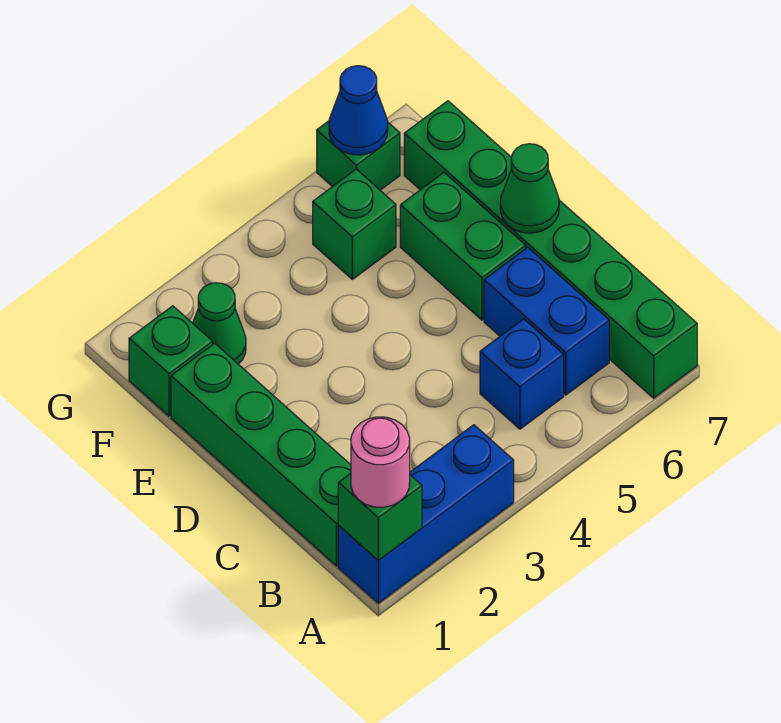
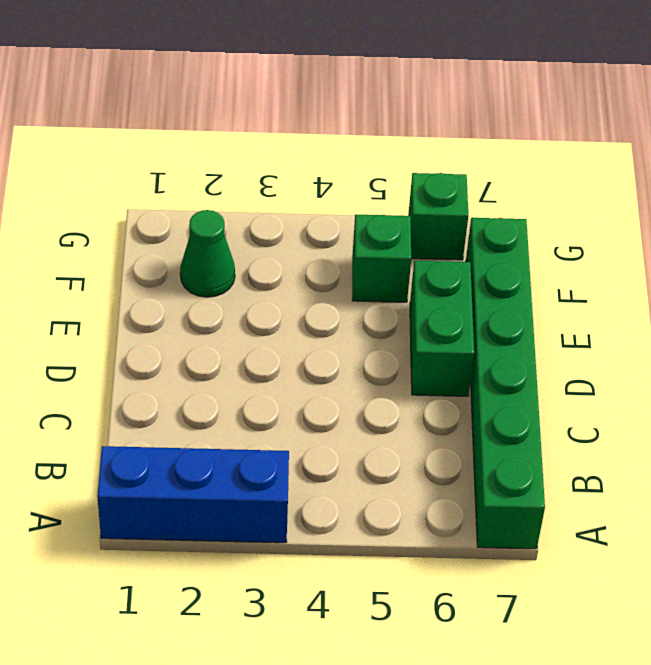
none -> green 1x4 brick [171,343,351,566]
none -> blue 1x1 brick [480,319,564,429]
none -> blue 1x2 brick [484,247,609,395]

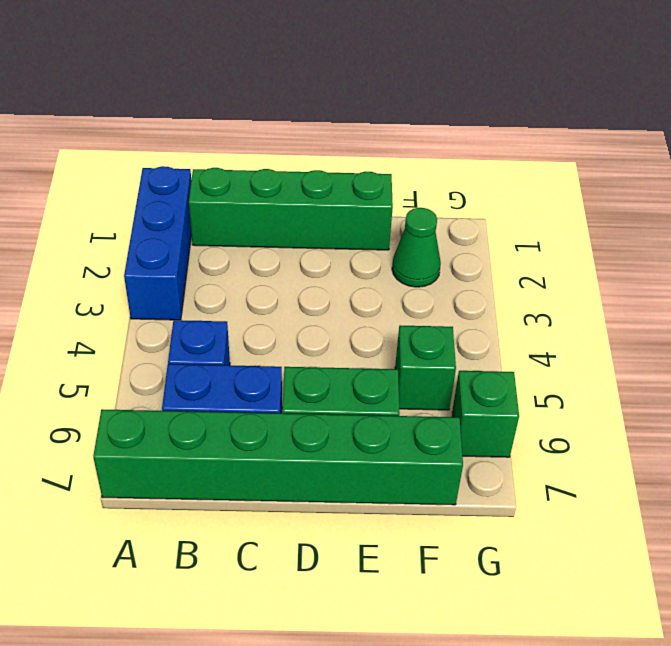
none -> green 1x1 brick [129,306,213,416]
none -> green 1x1 brick [338,473,422,560]
none -> green 1x1 cone [500,144,559,233]

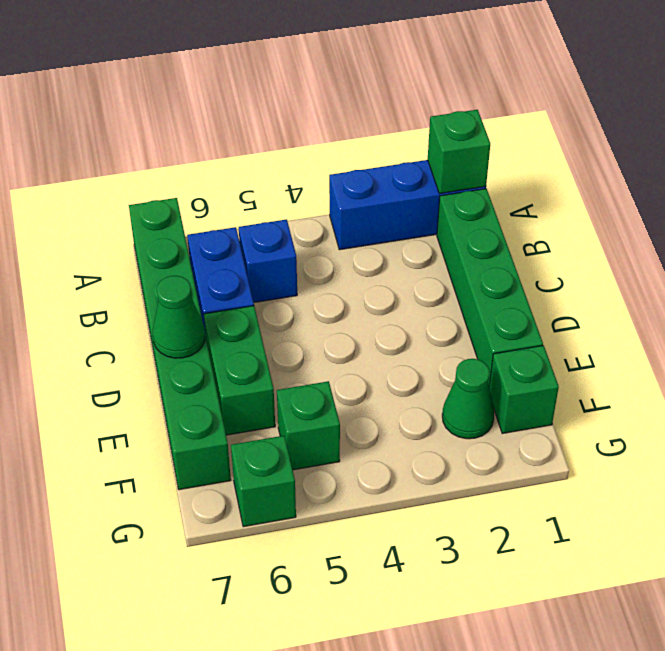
none -> blue 1x1 cone [329,66,388,155]
none -> pink 1x1 round brick [351,417,410,507]

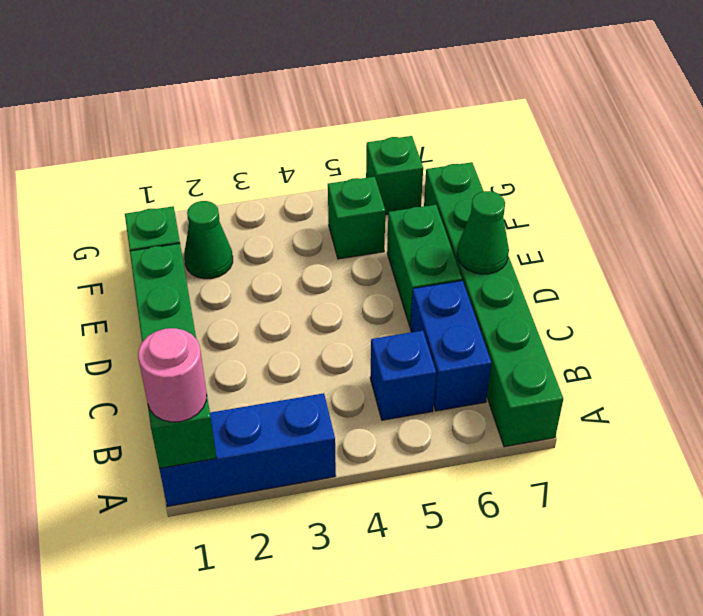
none -> blue 1x1 cone [329,66,388,155]

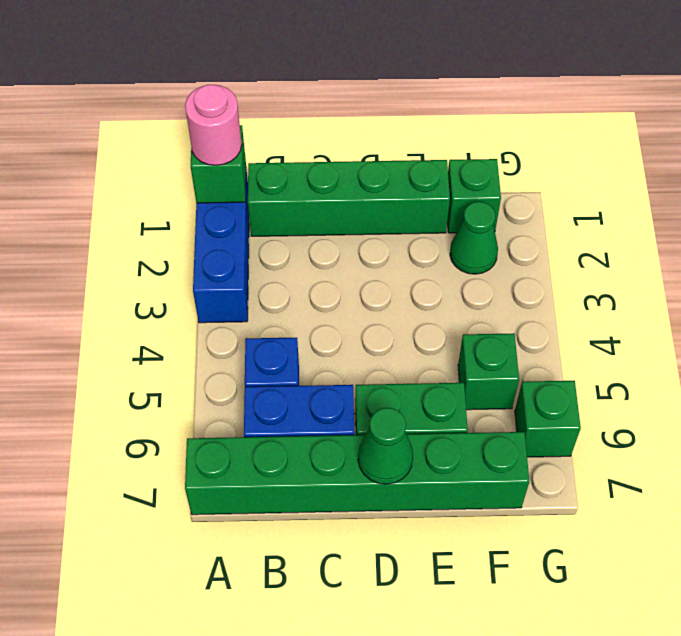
none -> blue 1x1 cone [329,66,388,155]

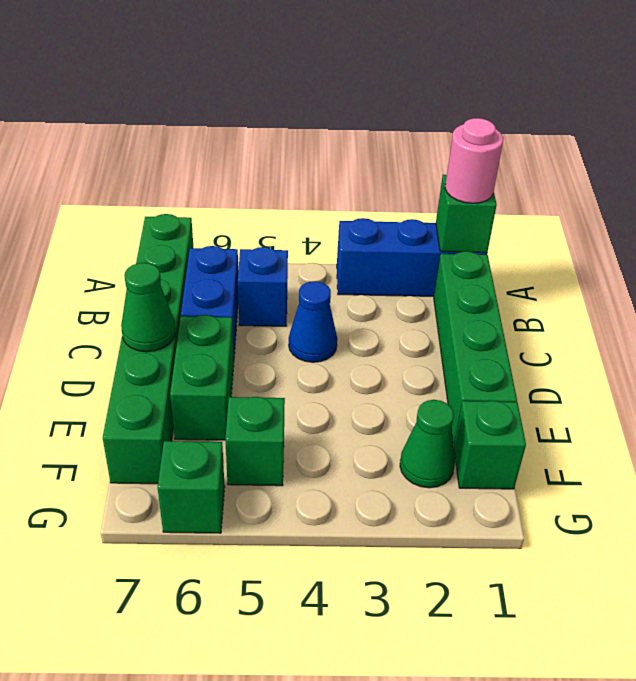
blue 1x1 cone [289,281,337,362] -> blue 1x1 cone moved to [329,66,388,155]

